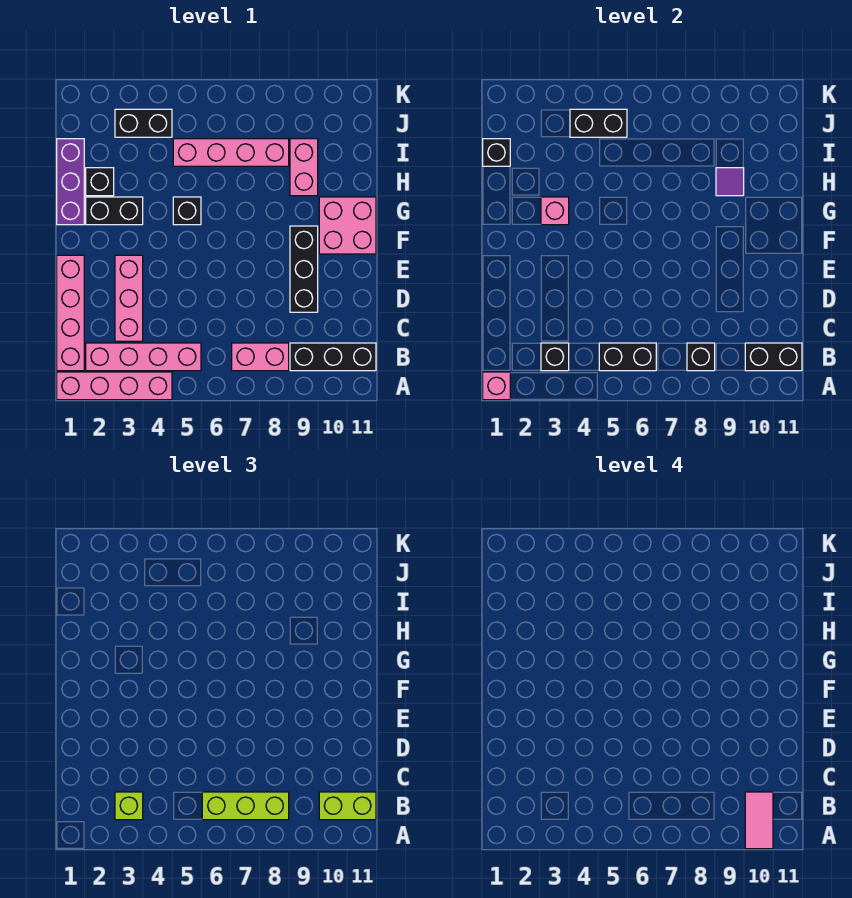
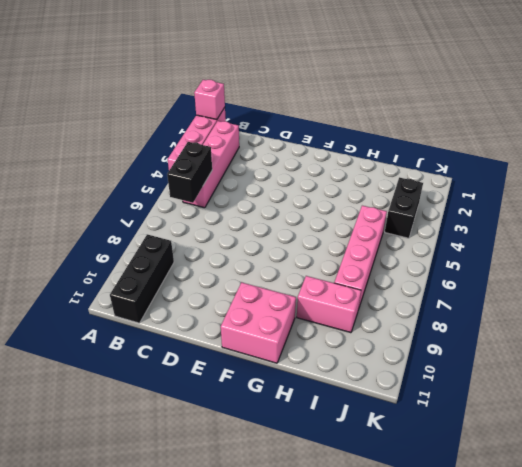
none -> pink 1x4 brick [57,255,84,371]
none -> pink 1x2 brick [232,343,289,371]
none -> pink 1x3 brick [115,255,143,341]

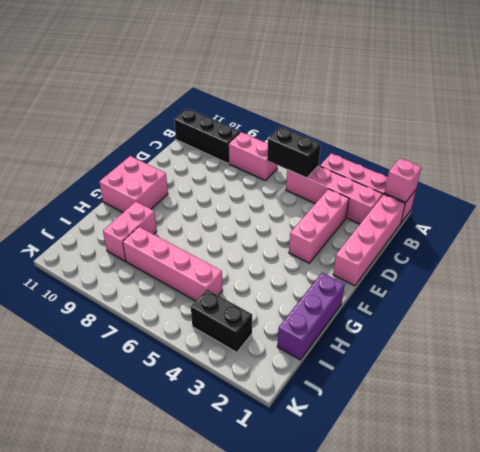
none -> black 1x3 brick [290,226,318,312]
none -> black 1x2 brick [86,197,143,225]
none -> black 1x1 brick [173,197,201,225]

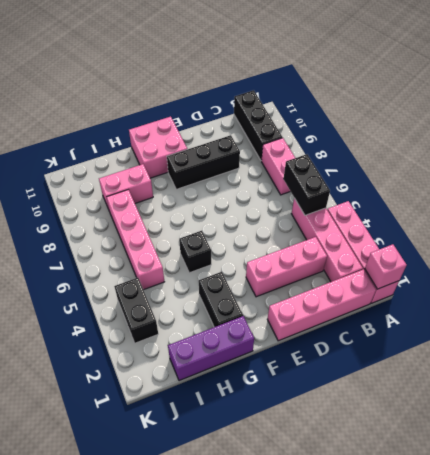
none -> black 1x1 brick [86,168,114,196]
none -> black 1x1 brick [541,343,569,371]
none -> black 1x1 brick [687,343,715,371]

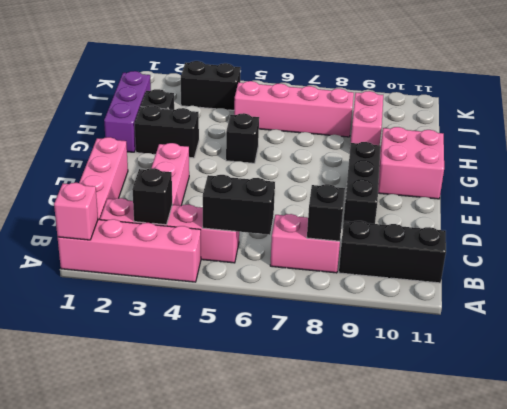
none -> black 1x2 brick [745,343,802,371]
none -> pink 1x1 brick [541,197,569,225]
none -> purple 1x1 tile [716,168,744,196]

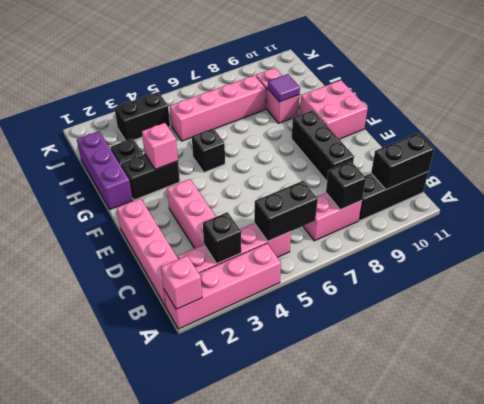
none -> black 1x1 brick [483,139,510,166]
none -> black 1x2 brick [570,109,627,137]
none -> lime 1x1 brick [115,792,143,820]

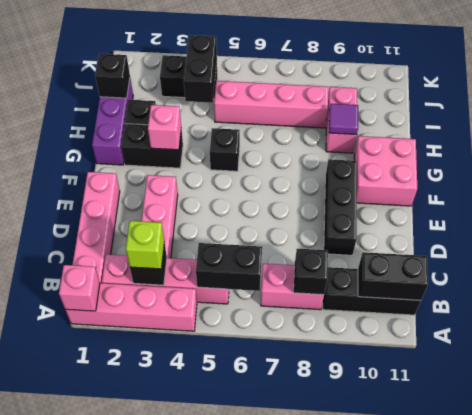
black 1x2 brick [184,35,217,103] -> black 1x2 brick turned to [570,109,627,137]
none -> lime 1x3 brick [202,792,289,820]
none -> lime 1x2 brick [319,792,376,820]
none -> pink 1x2 tile [745,792,773,849]

